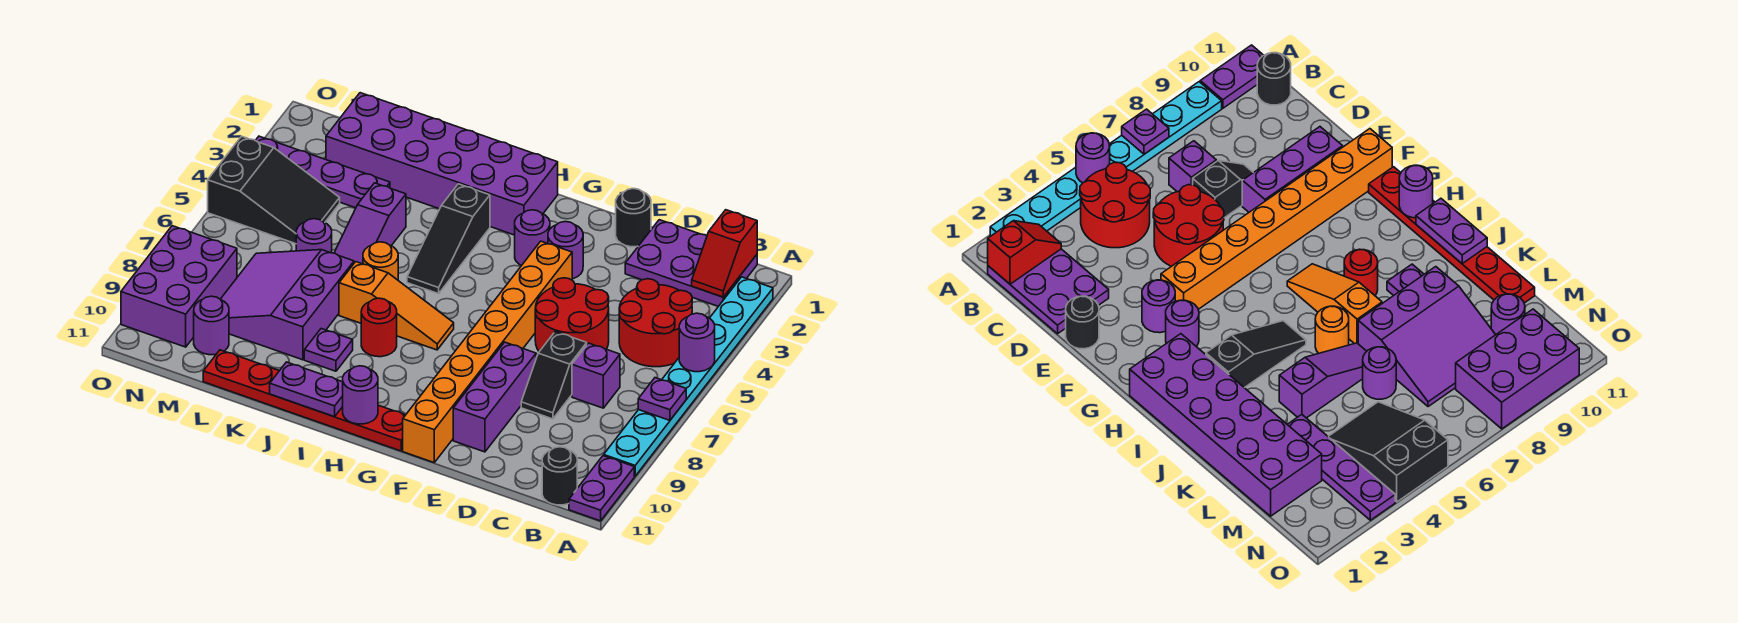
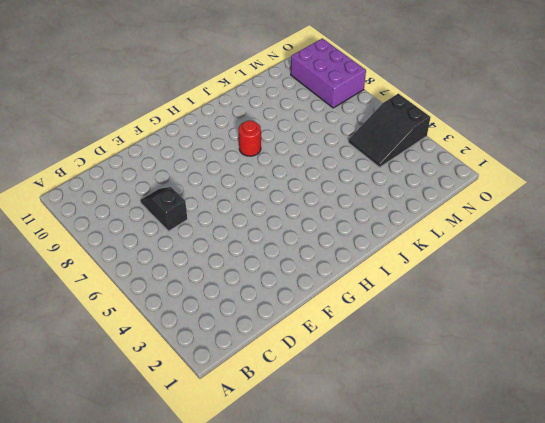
none -> cyan 1x8 plate [604,277,773,476]
none -> purple 1x2 plate [569,456,634,521]
none -> purple 2x3 plate [625,220,757,306]
none -> red 2x2 round brick [619,279,692,367]

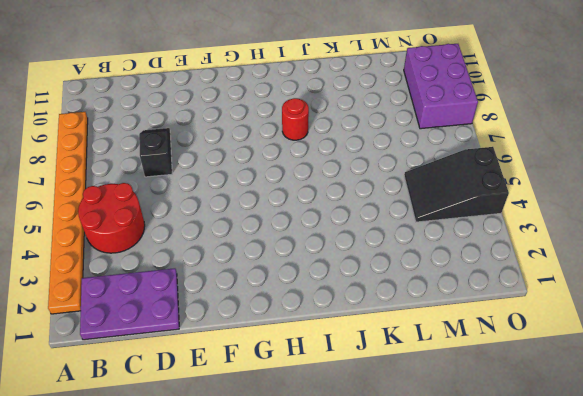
orange 1x8 plate [48,112,88,314] -> cyan 1x8 plate [604,277,773,476]
none -> purple 1x2 plate [569,456,634,521]
none -> black 1x1 round brick [542,447,577,505]
none -> purple 1x1 brick [572,343,620,408]
none -> red 2x2 round brick [535,278,609,352]

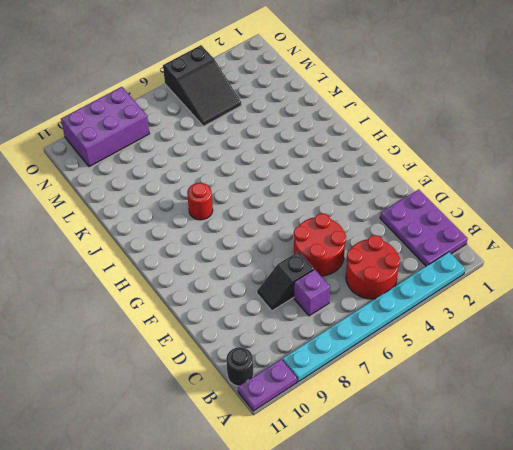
none -> black 1x1 round brick [616,189,651,247]
none -> purple 1x3 brick [453,342,536,452]
none -> purple 1x1 round brick [548,222,583,279]
none -> orange 1x8 brick [403,241,572,462]

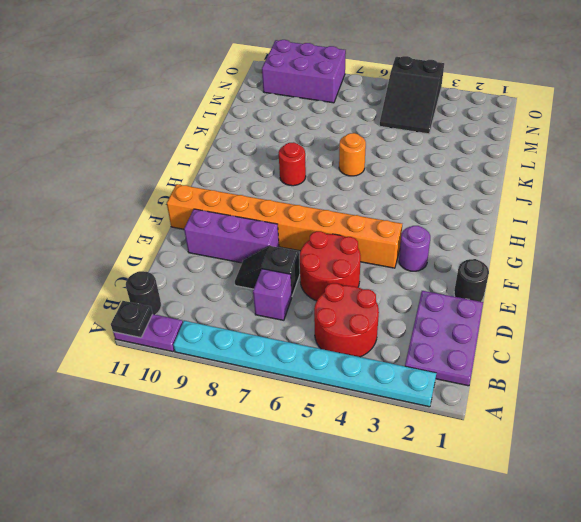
black 1x1 plate [111,301,153,338] -> none
none -> purple 1x1 round brick [515,210,550,266]
none -> red 1x6 plate [203,350,405,451]
none -> purple 2x6 brick [326,93,558,235]
none -> orange 1x3 slope [339,262,454,350]

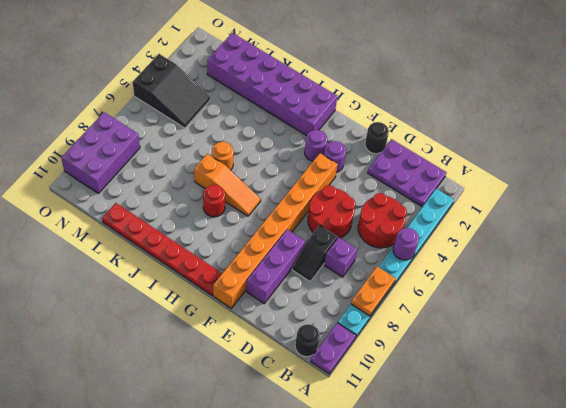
orange 1x2 plate [351,267,396,316] -> purple 1x1 plate [638,378,686,420]
none -> black 1x3 slope [407,184,490,294]
none -> purple 1x1 plate [304,329,353,371]
none -> purple 1x3 slope [334,183,406,264]
none -> purple 3x3 slope [220,250,354,360]

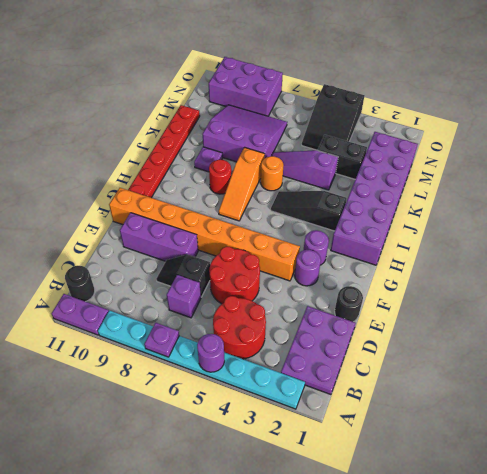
black 1x2 brick [318,135,367,179] -> purple 1x4 plate [255,136,390,208]
none -> purple 1x1 round brick [296,219,332,253]
none -> purple 1x1 round brick [194,296,229,355]
none -> red 1x2 slope [692,210,757,297]
none -> purple 1x1 round brick [343,366,378,424]

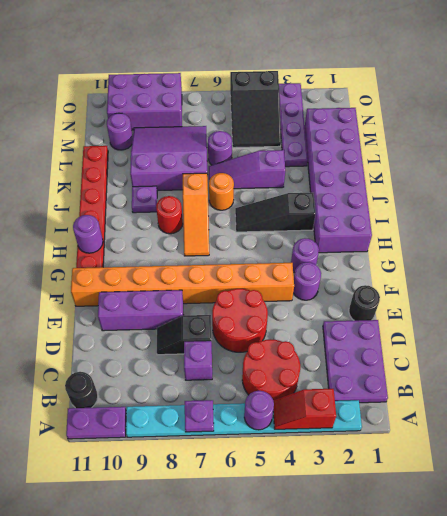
red 1x2 slope [273,389,336,429] -> red 1x2 slope moved to [692,210,757,297]
none -> purple 1x2 plate [270,362,343,417]

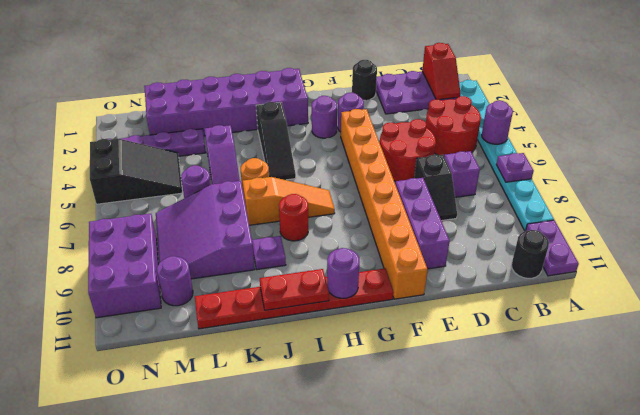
red 1x2 plate [260,269,329,310] -> purple 1x2 plate [270,362,343,417]

